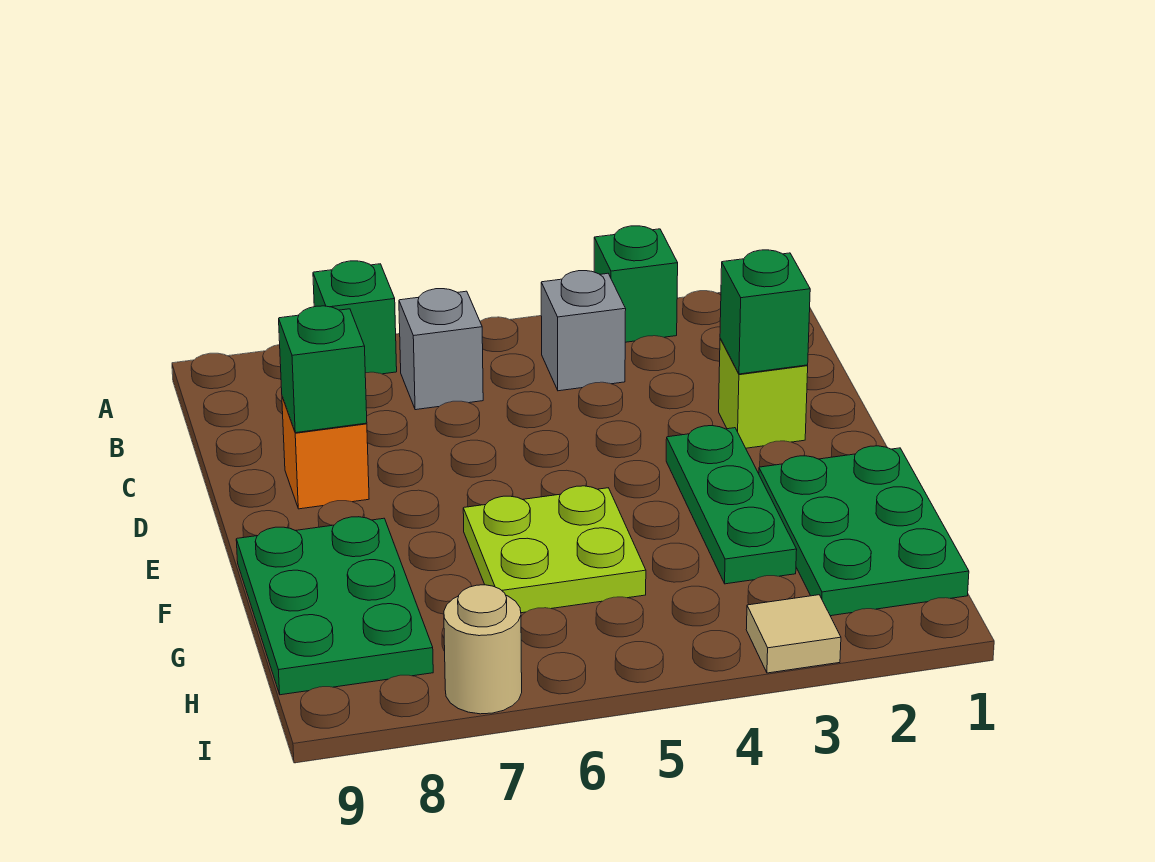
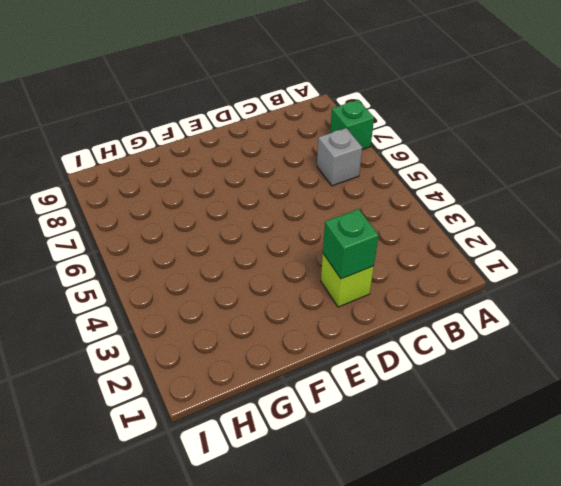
none -> green 1x1 brick [594,226,678,342]
none -> grey 1x1 brick [541,271,626,391]
none -> orange 1x1 brick [282,397,369,509]

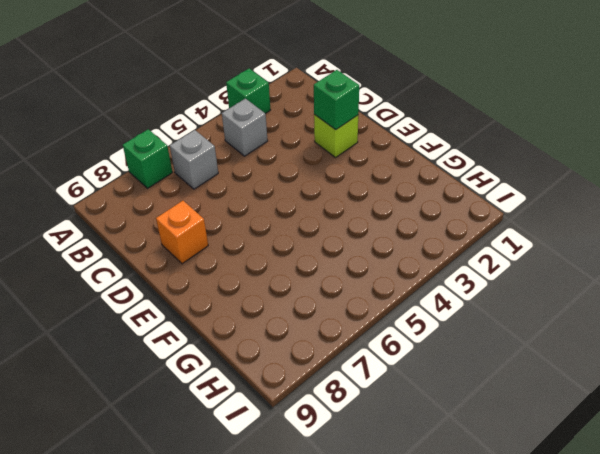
none -> green 1x3 plate [666,425,797,584]
none -> green 2x3 plate [759,446,969,616]
none -> lime 2x2 plate [463,486,646,613]

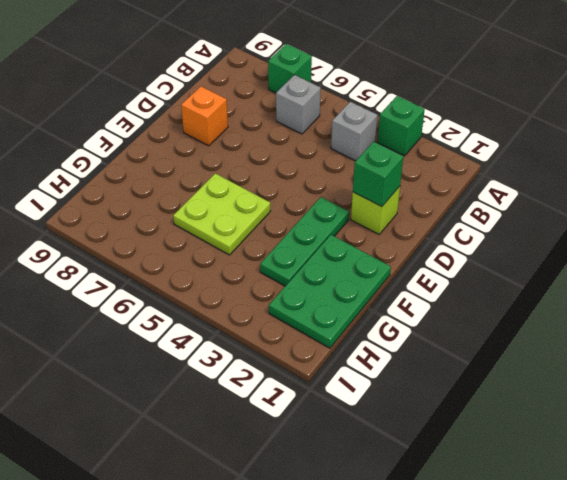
none -> green 2x3 plate [236,517,433,695]
none -> tan 1x1 tile [746,595,841,673]
none -> tan 1x1 round brick [444,585,522,714]

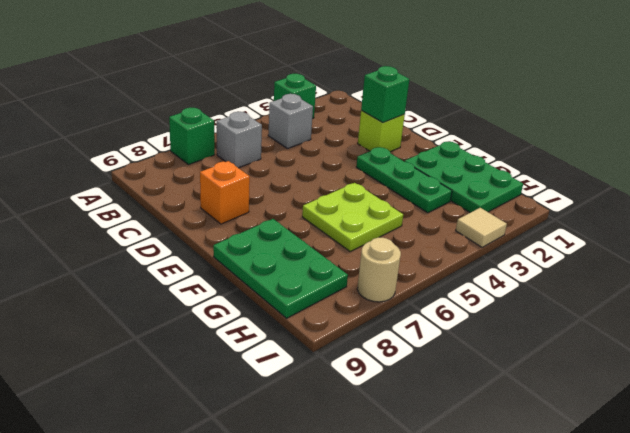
none -> green 1x1 brick [279,306,367,433]

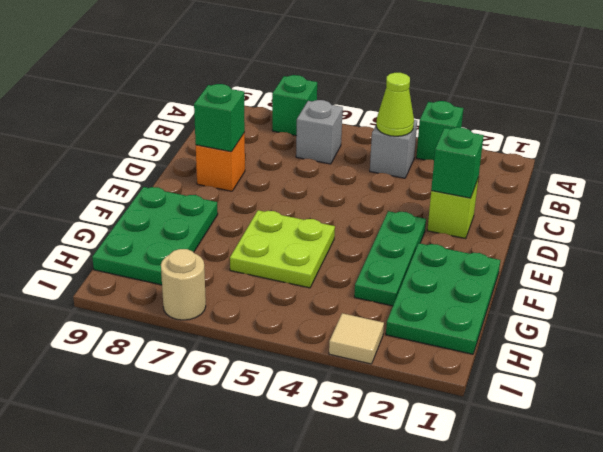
lime 1x1 cone [376,73,414,136] -> none

